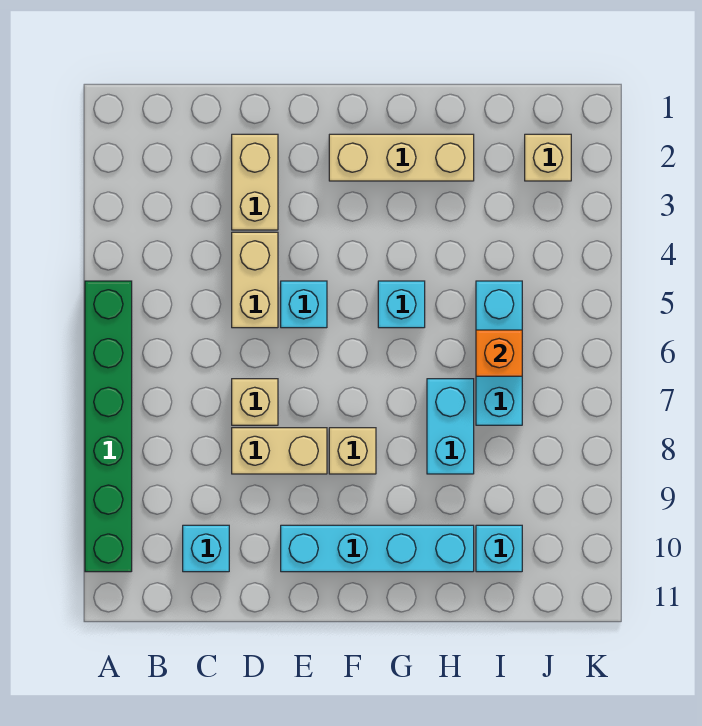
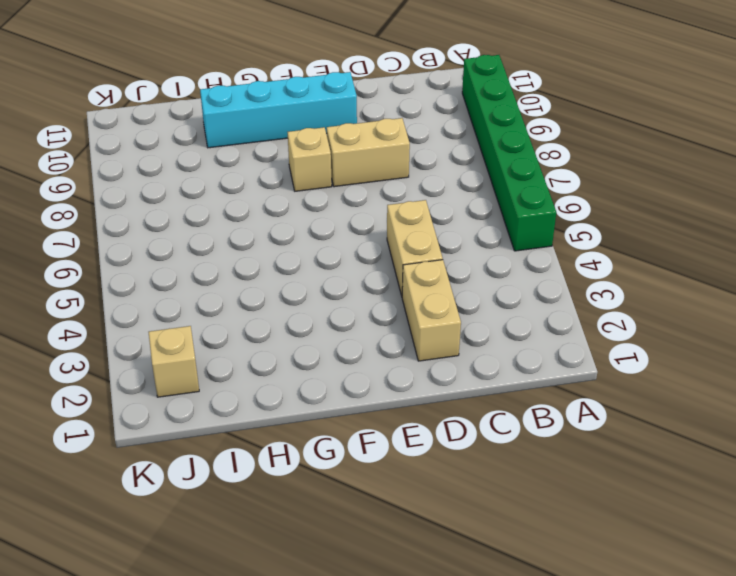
none -> cyan 1x1 brick [183,525,229,572]
none -> tan 1x1 brick [232,379,278,425]
none -> cyan 1x1 brick [281,281,327,328]

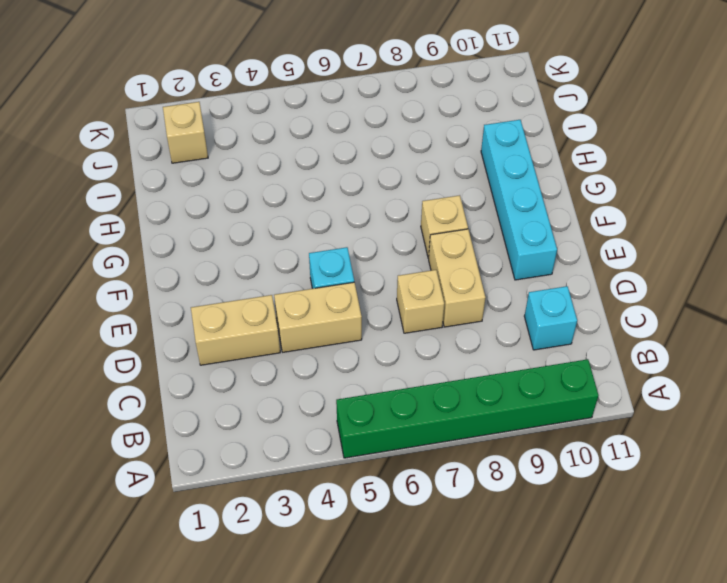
none -> tan 1x3 brick [329,134,474,181]
none -> cyan 1x1 brick [378,281,425,328]
none -> cyan 1x2 brick [427,379,474,474]

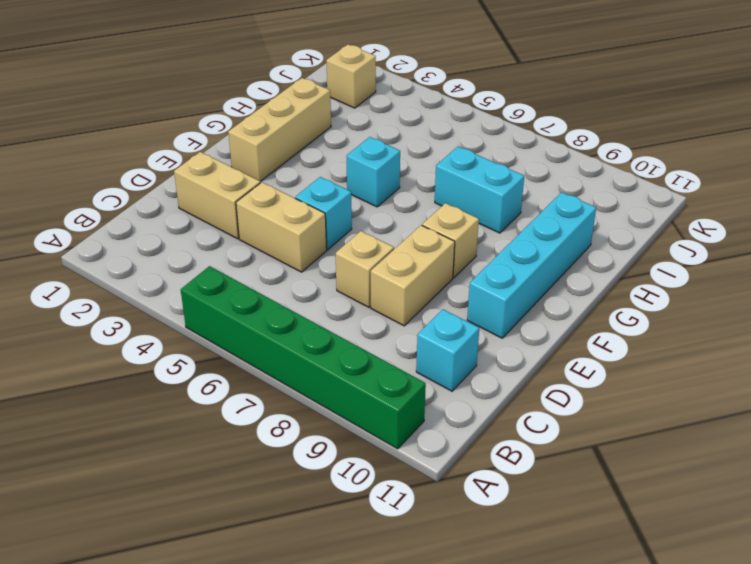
none -> cyan 1x3 brick [476,281,522,425]
none -> cyan 1x1 brick [476,525,522,572]
none -> orange 1x1 brick [476,330,522,376]

